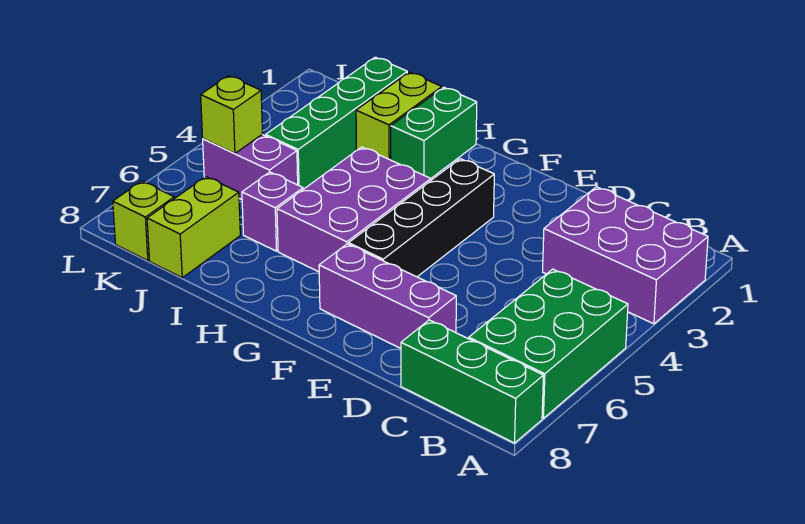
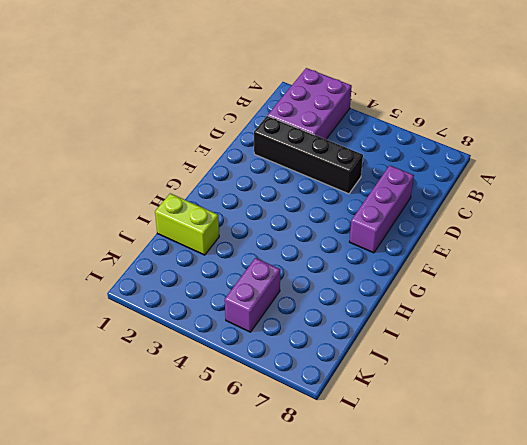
black 1x4 brick [254,116,363,194] -> black 1x4 brick moved to [349,159,494,277]
none -> green 2x3 brick [469,269,628,418]
none -> green 1x3 brick [401,320,543,443]
none -> purple 2x3 brick [277,147,431,272]

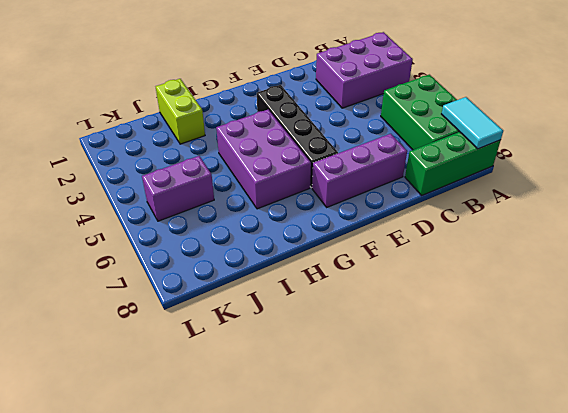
cyan 1x2 tile [442,97,503,149] -> none
none -> green 1x2 brick [391,87,477,178]
none -> purple 1x1 brick [242,172,303,251]
none -> green 1x4 brick [266,57,407,189]

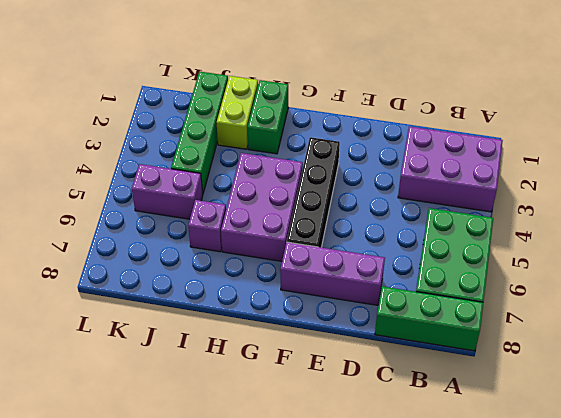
none -> lime 1x2 brick [147,177,240,278]
none -> lime 1x1 brick [113,181,174,261]
none -> lime 1x1 brick [201,76,262,154]

